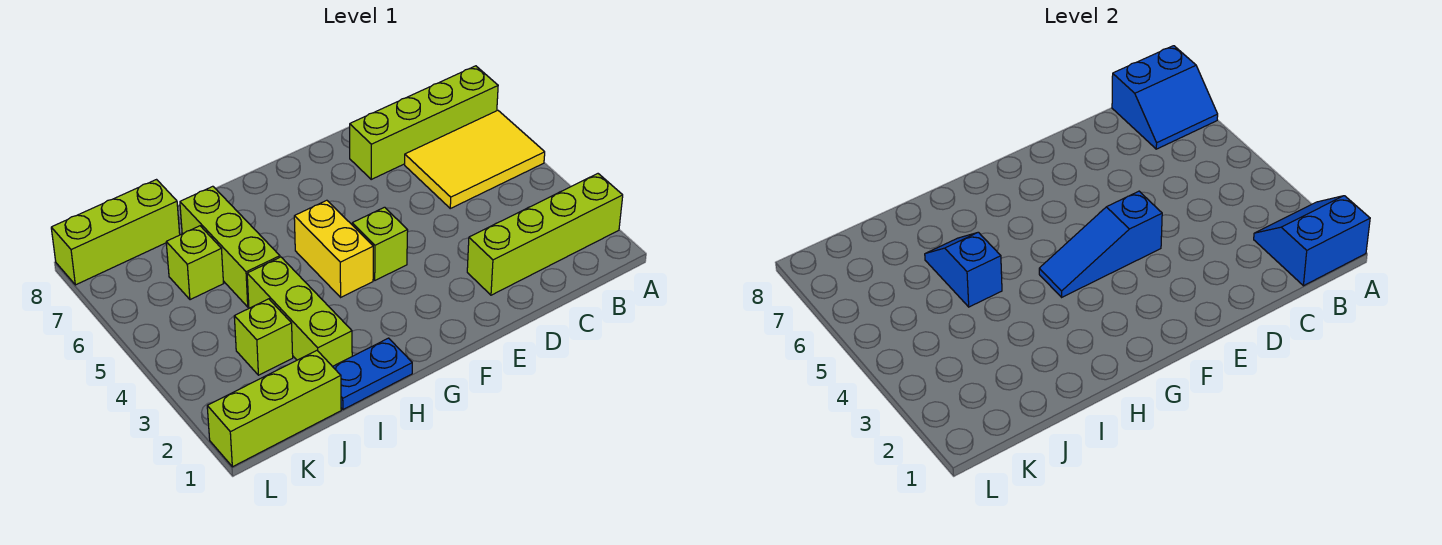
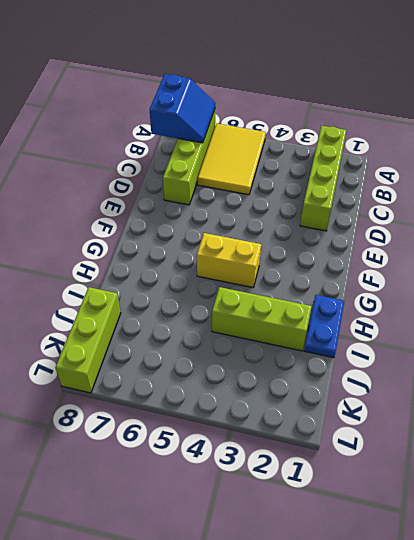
none -> lime 1x1 brick [352,207,408,280]
none -> lime 1x3 brick [180,186,280,307]
none -> lime 1x3 brick [207,351,341,467]

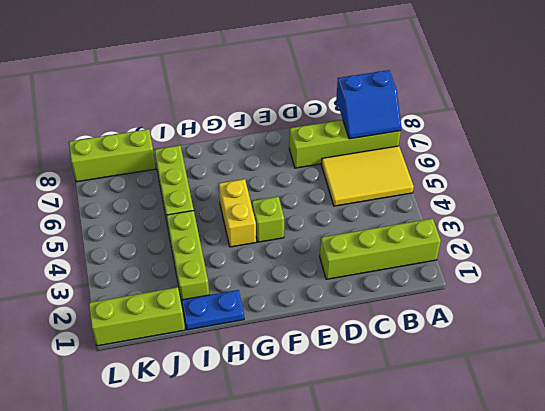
none -> lime 1x1 brick [234,299,293,375]
none -> lime 1x1 brick [166,226,224,300]
none -> blue 2x2 slope [1254,196,1370,286]

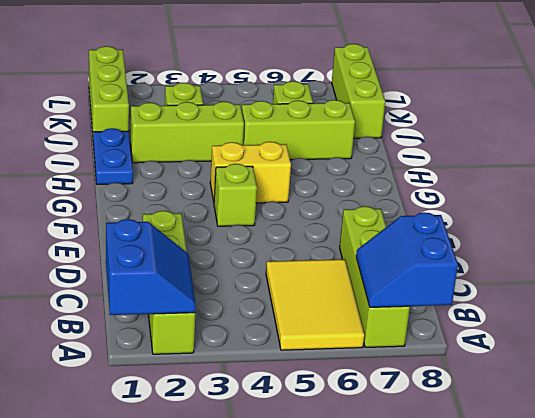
none -> blue 1x3 slope [1039,191,1162,297]
none -> blue 1x2 slope [925,232,1002,307]

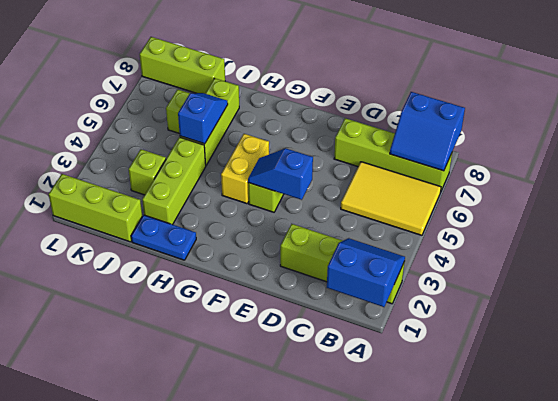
blue 1x2 slope [248,149,313,200] -> blue 1x3 slope [1039,191,1162,297]

